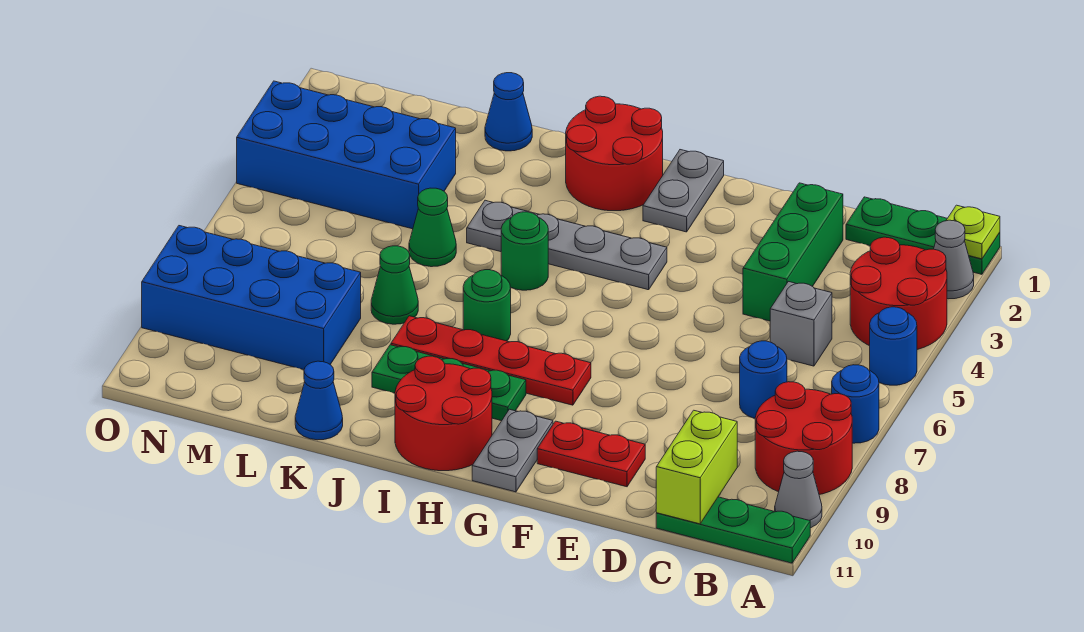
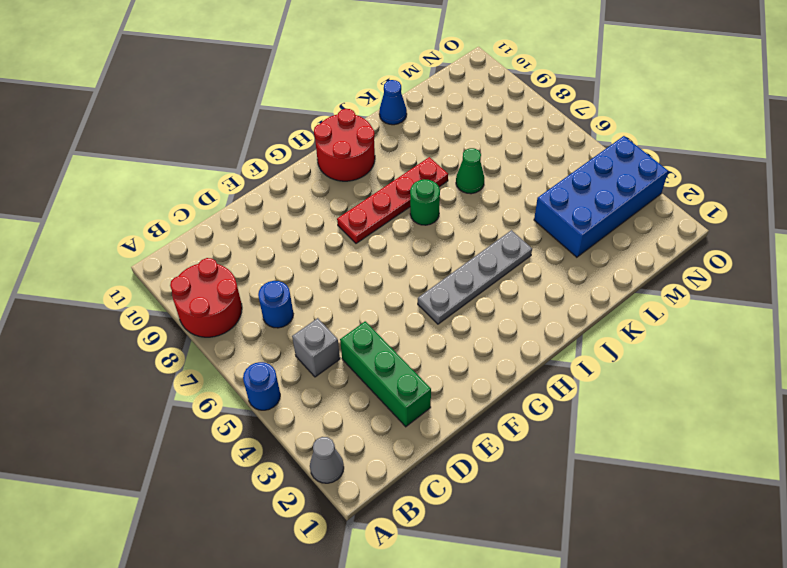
none -> green 1x3 plate [846,197,1000,274]
none -> red 2x2 round brick [850,237,947,350]
none -> blue 1x1 round brick [832,365,879,443]

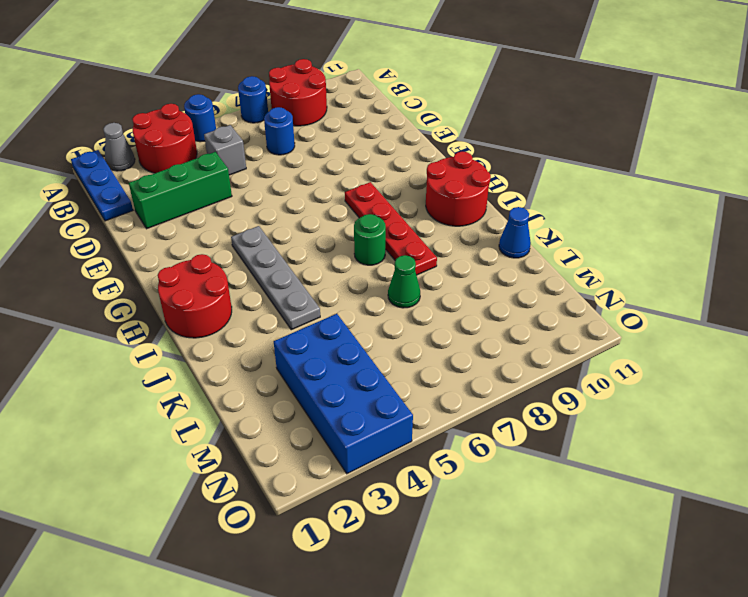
blue 1x3 plate [71,150,133,221] -> green 1x3 plate [846,197,1000,274]
none -> grey 1x1 cone [775,451,822,528]
none -> green 1x3 plate [656,497,810,563]
none -> red 1x2 plate [537,421,645,487]

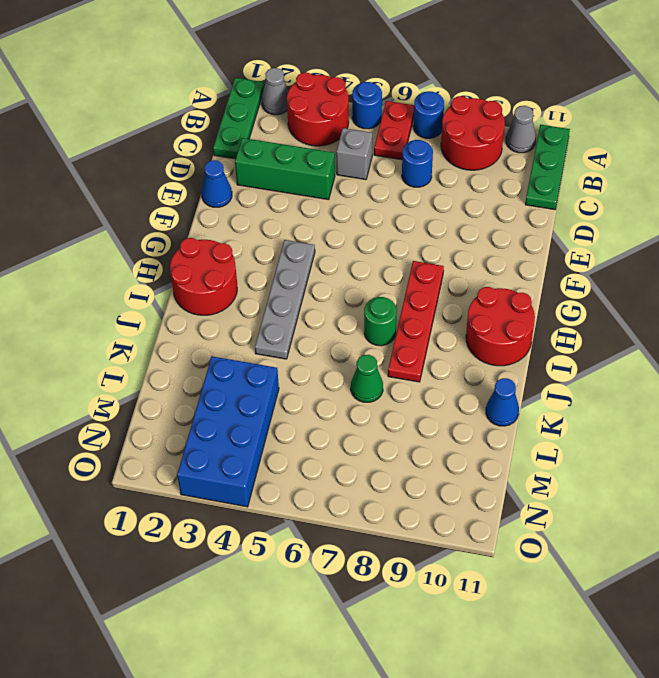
red 1x2 plate [374,101,414,160] -> red 1x2 plate moved to [537,421,645,487]
blue 1x1 cone [201,160,232,207] -> blue 1x1 cone moved to [485,73,532,151]
none -> grey 1x2 plate [643,150,724,232]
none -> grey 1x2 plate [472,409,553,492]
none -> green 1x3 plate [372,345,526,421]

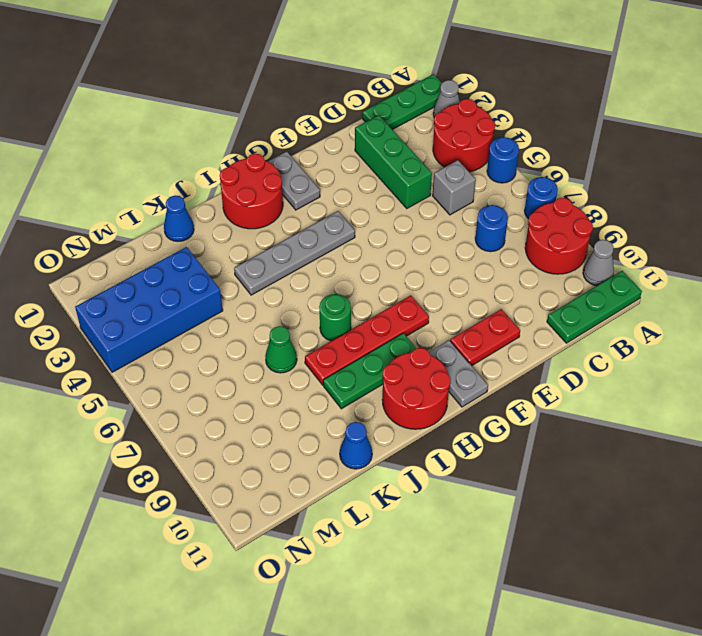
none -> green 1x1 round brick [501,212,548,290]
none -> green 1x1 cone [409,188,456,267]
none -> blue 2x4 brick [142,226,361,370]

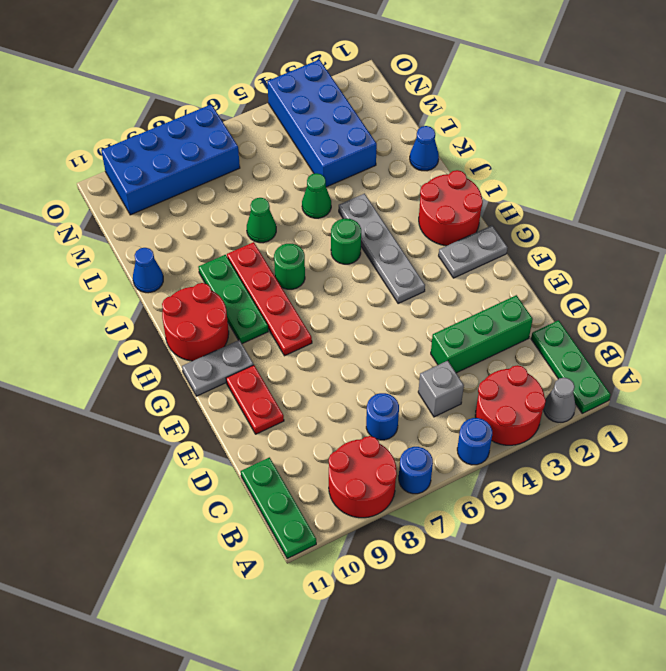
blue 2x4 brick [101,104,240,215] -> blue 2x4 brick turned to [142,226,361,370]
none -> grey 1x1 cone [775,451,822,528]
none -> lime 1x1 plate [946,205,1000,259]
none -> lime 1x2 brick [656,410,737,524]

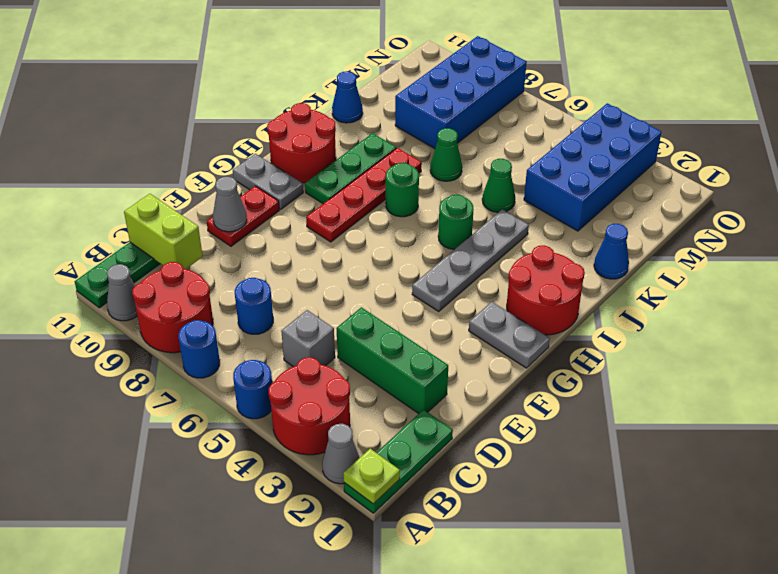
grey 1x1 cone [213,177,247,232] -> none

